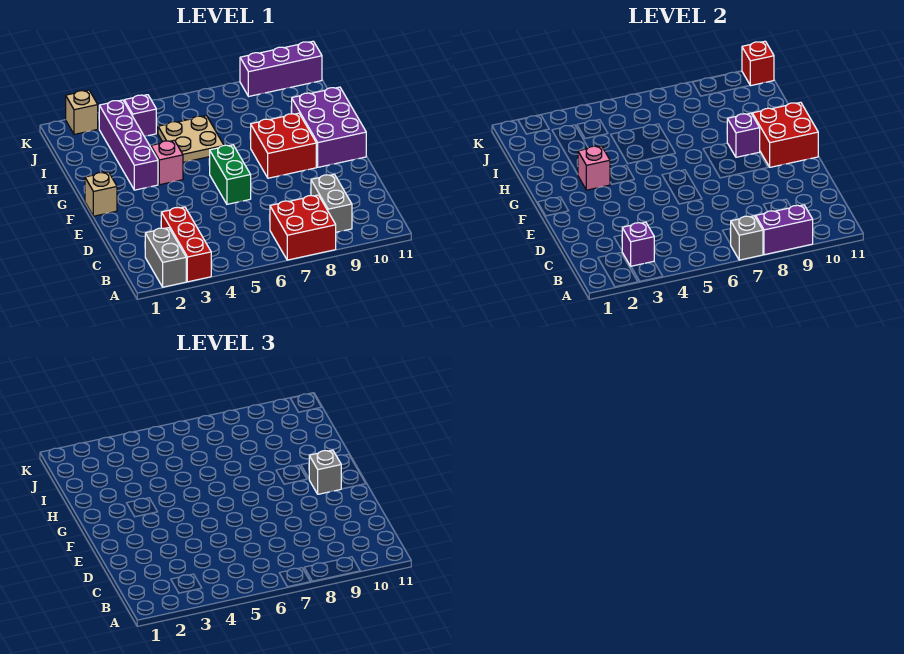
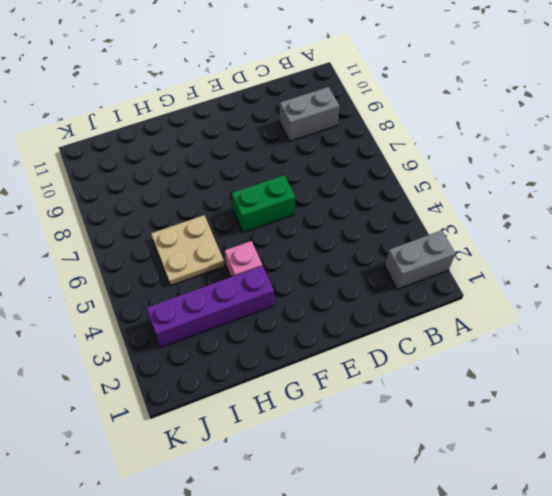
none -> red 1x3 brick [161,207,211,282]
none -> red 2x2 brick [270,195,336,260]
none -> tan 1x1 brick [85,172,117,216]

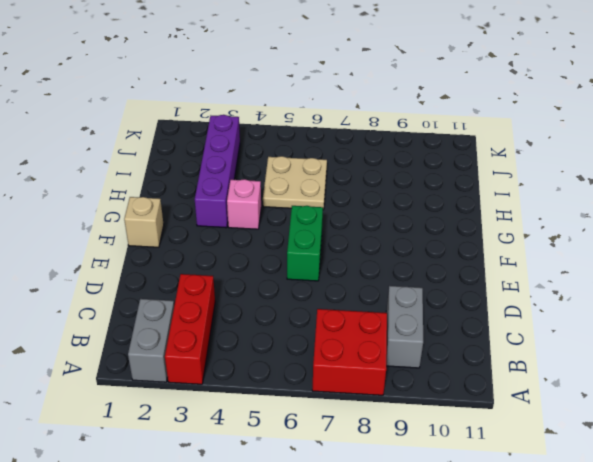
none -> red 2x2 brick [251,113,316,178]
none -> purple 2x3 brick [292,87,366,167]
none -> purple 1x1 brick [124,95,156,136]

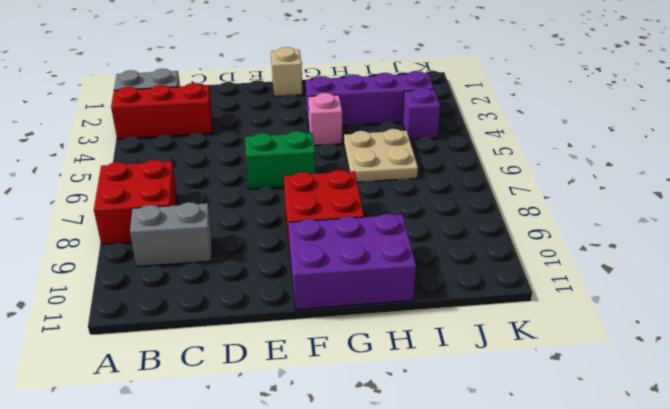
none -> tan 1x1 brick [66,90,98,134]
none -> purple 1x3 brick [240,41,322,96]
none -> grey 1x1 brick [731,216,763,260]

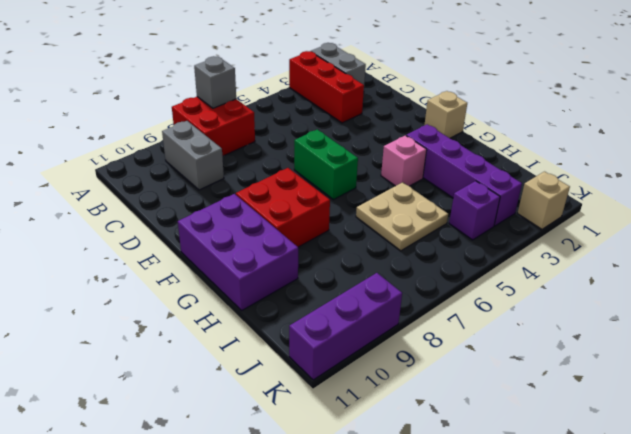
none -> purple 1x2 brick [756,205,813,255]
none -> purple 1x1 brick [622,222,654,266]
none -> red 2x2 brick [752,102,818,167]

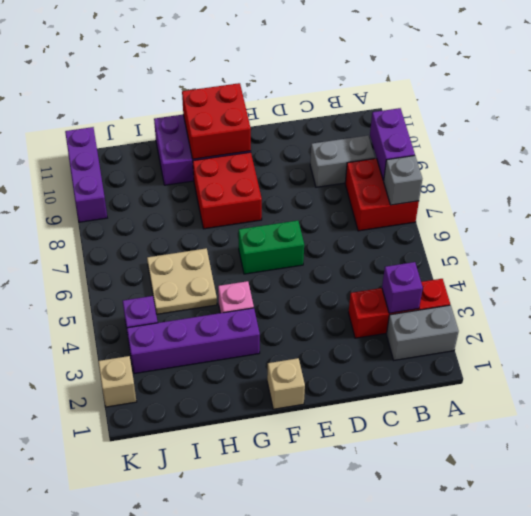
none -> pink 1x1 brick [578,146,610,190]
none -> purple 1x1 brick [727,113,760,157]
none -> red 1x1 brick [742,41,774,86]

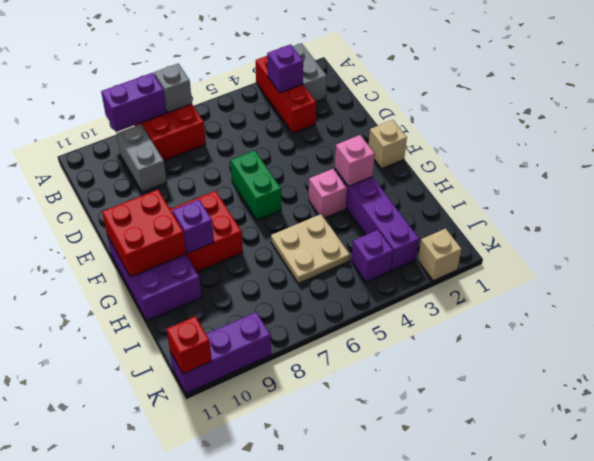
none -> grey 1x1 brick [309,450,341,494]

